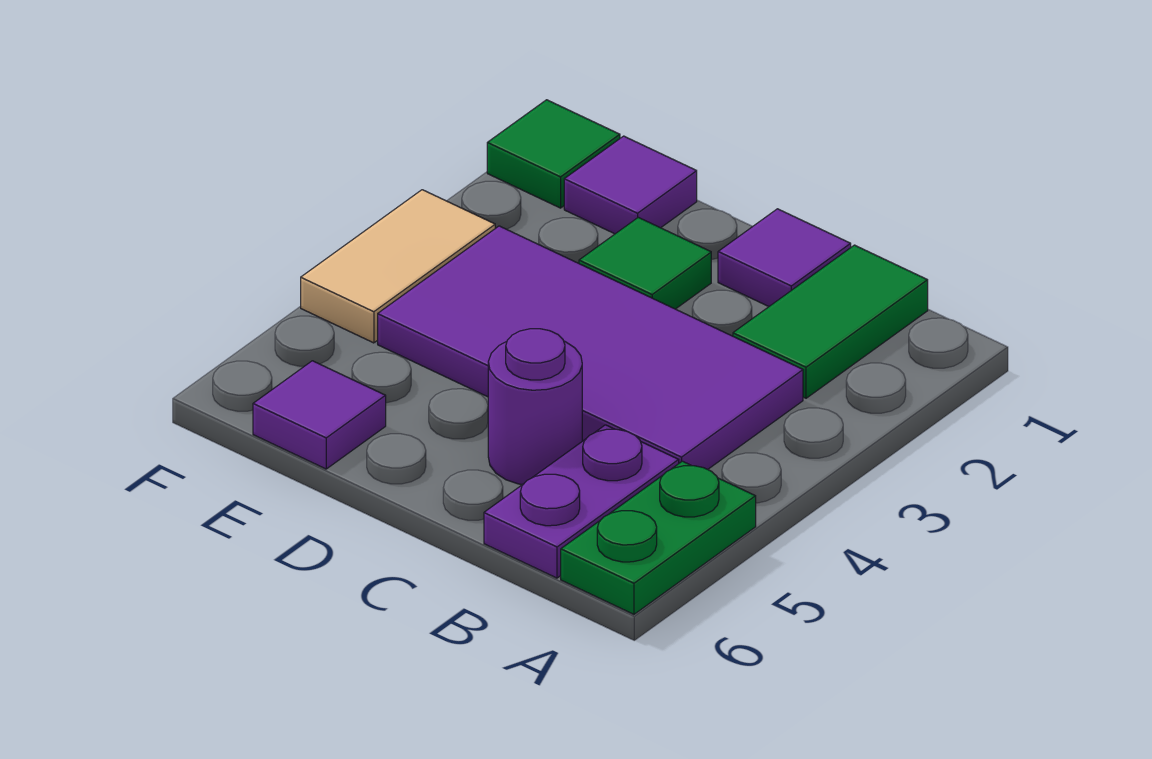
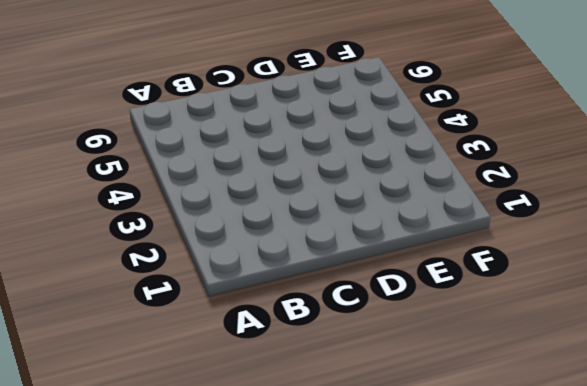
none -> green 1x2 plate [561,461,756,614]
none -> green 1x2 tile [733,245,928,398]

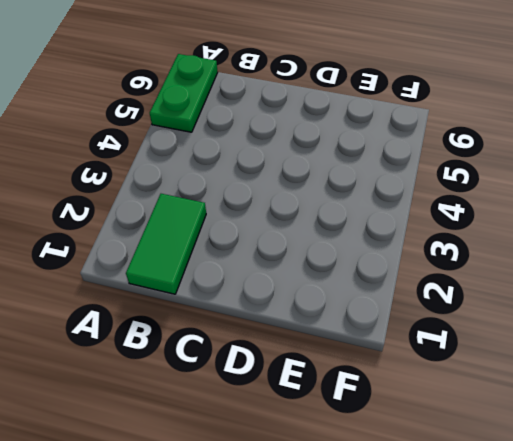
none -> purple 2x4 tile [378,226,803,469]
none -> purple 1x2 plate [484,425,679,578]

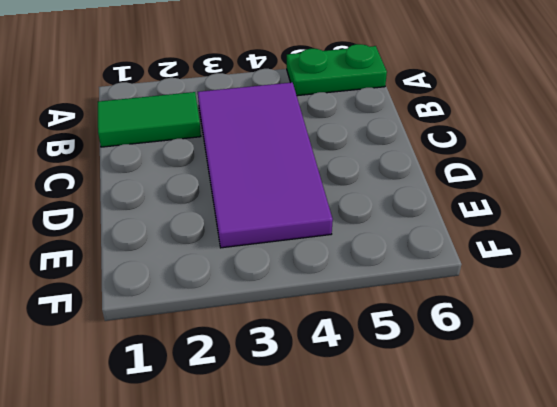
none -> purple 1x2 plate [484,425,679,578]
none -> purple 1x1 tile [718,209,851,306]

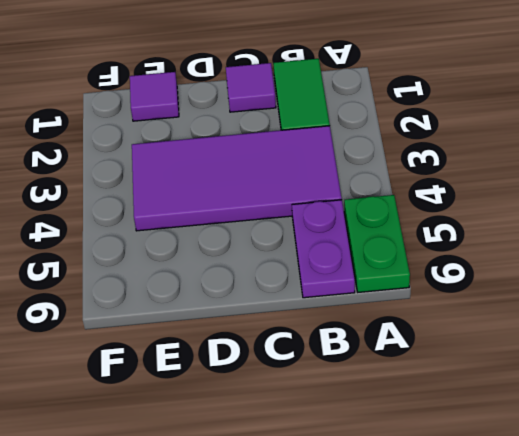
none -> purple 1x1 round brick [488,329,582,484]
none -> green 1x1 tile [579,217,711,309]

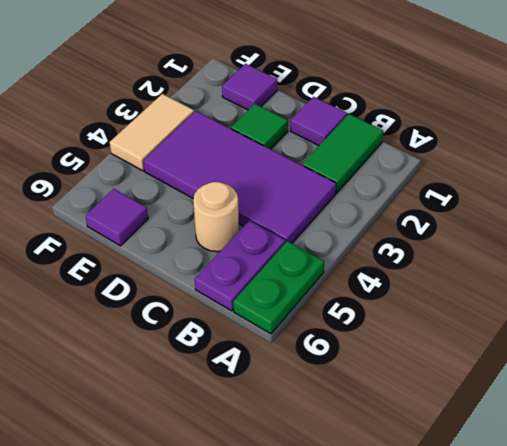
tan 1x1 round brick [193,182,239,252] -> purple 1x1 round brick [488,329,582,484]
none -> green 1x1 tile [487,100,620,208]

